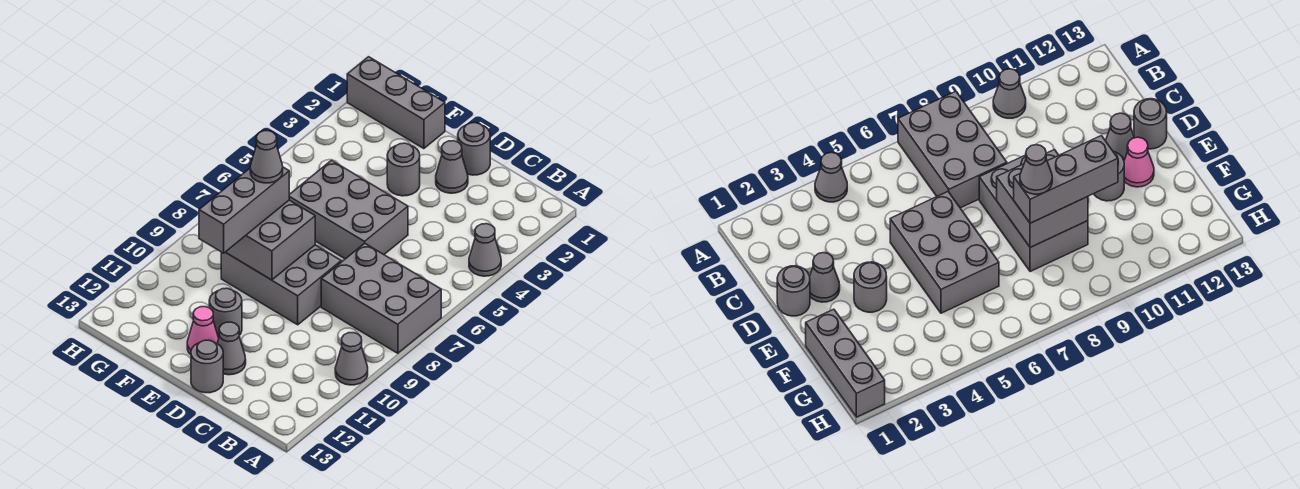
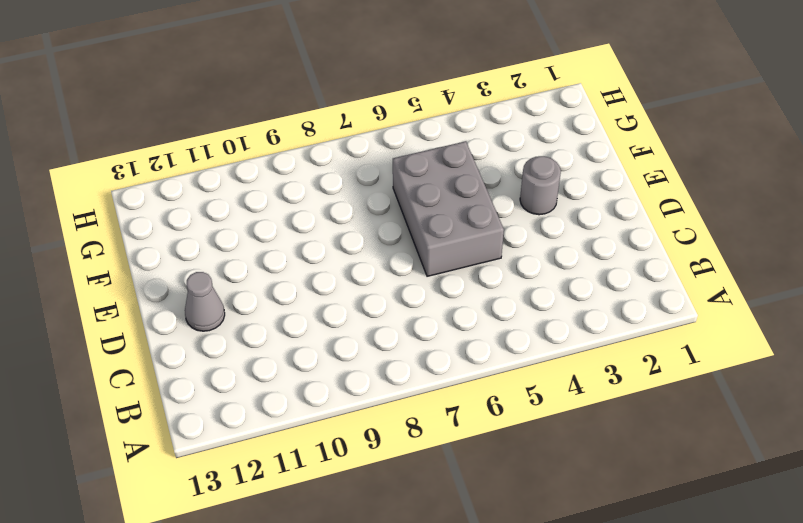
none -> grey 1x1 cone [469,224,501,276]
none -> grey 2x3 brick [321,243,441,353]
none -> grey 1x1 cone [335,333,368,385]

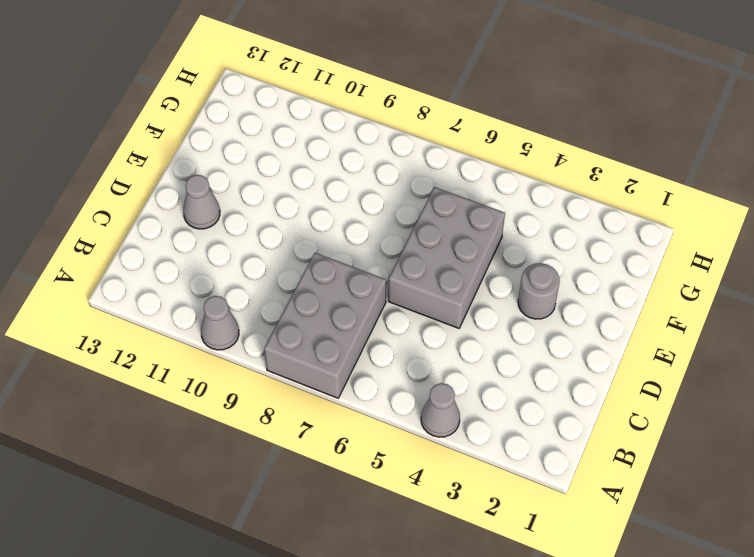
none -> grey 1x1 round brick [458,123,490,175]
none -> grey 1x1 cone [436,141,468,193]
none -> grey 2x3 brick [221,245,341,325]

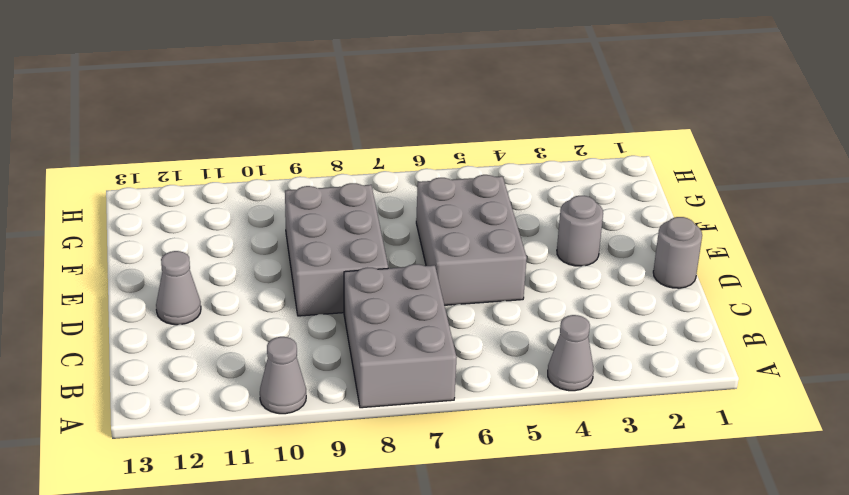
none -> grey 1x1 cone [436,141,468,193]
none -> grey 1x1 round brick [191,340,223,393]
none -> grey 1x1 round brick [209,288,242,338]

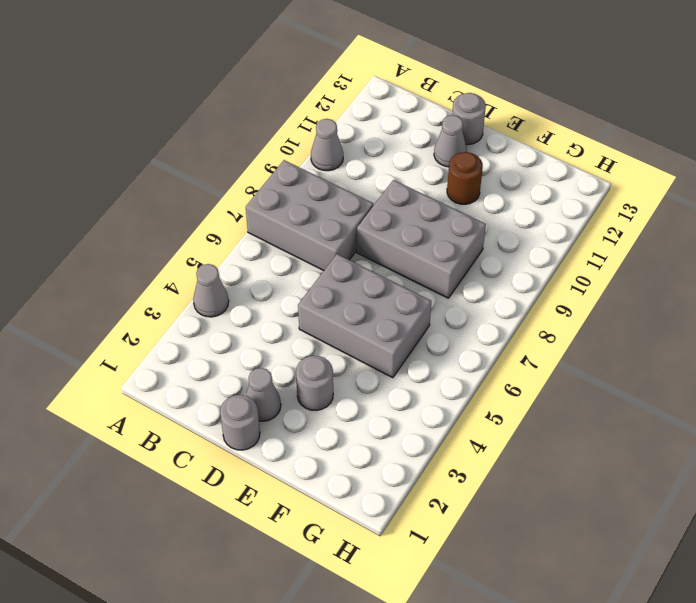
brown 1x1 round brick [447,152,483,204] -> grey 1x1 round brick [209,288,242,338]
none -> pink 1x1 cone [187,307,219,354]
none -> grey 1x3 brick [347,57,445,149]
none -> grey 2x2 brick [226,200,315,280]

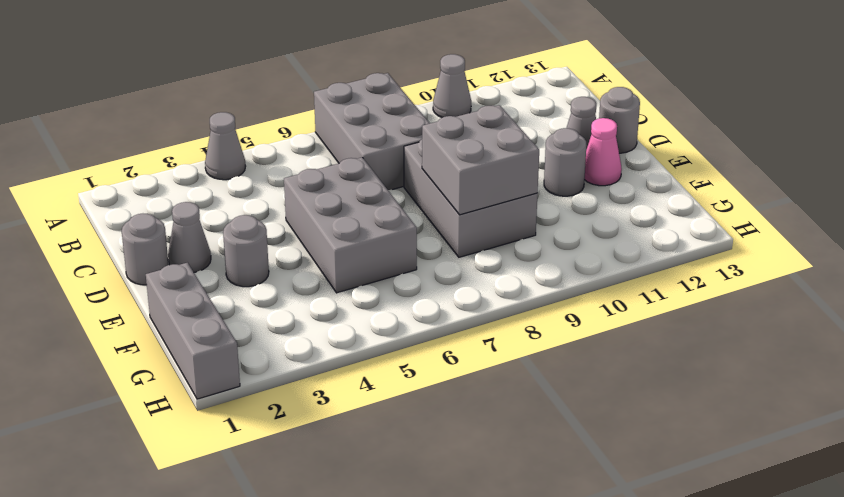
none -> grey 1x3 brick [199,167,289,253]
none -> grey 1x1 cone [250,131,283,183]

